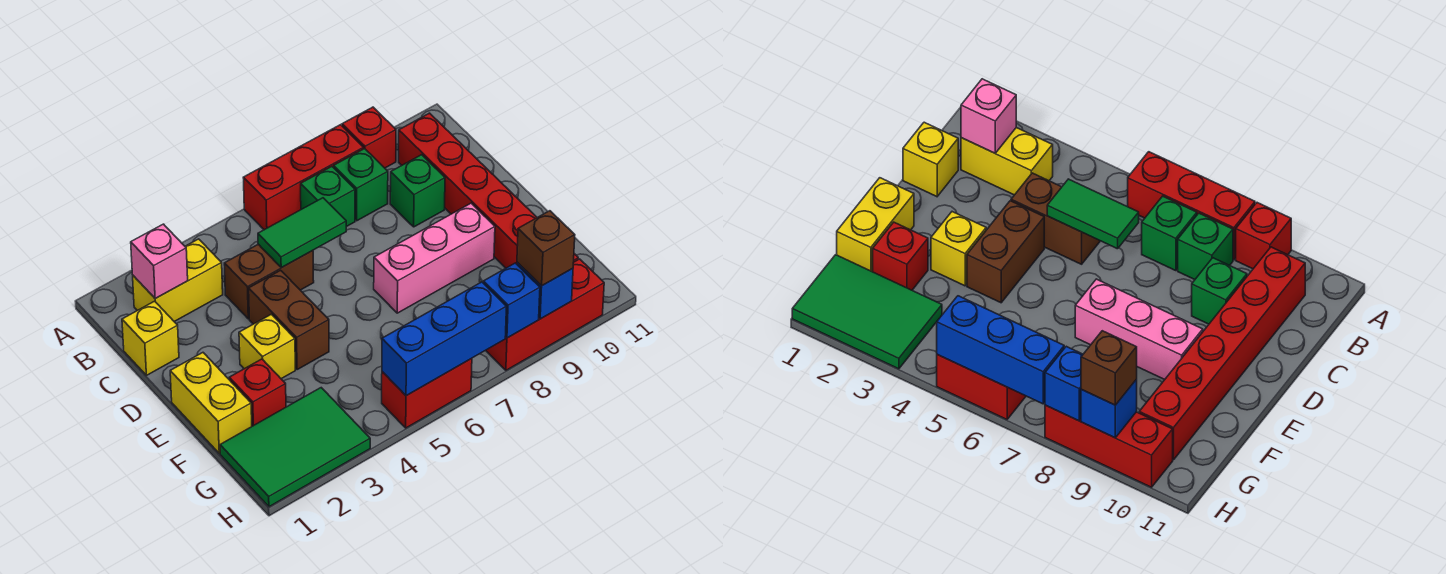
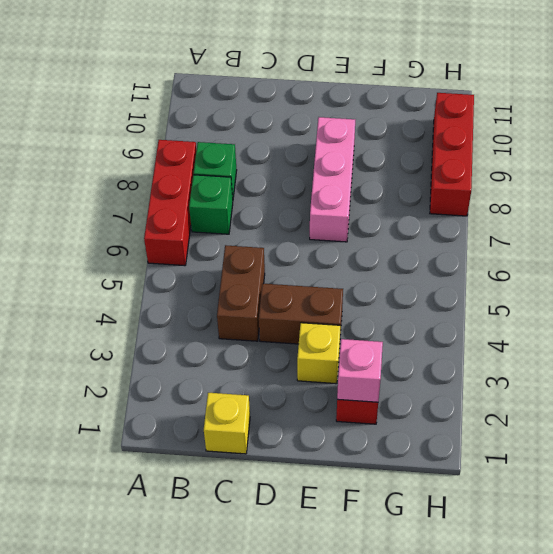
pink 1x1 brick [337,339,383,402] -> pink 1x1 brick moved to [131,224,188,298]
none -> red 1x1 brick [342,107,396,168]
none -> yellow 1x2 brick [133,239,223,322]
none -> red 1x6 brick [399,113,578,268]

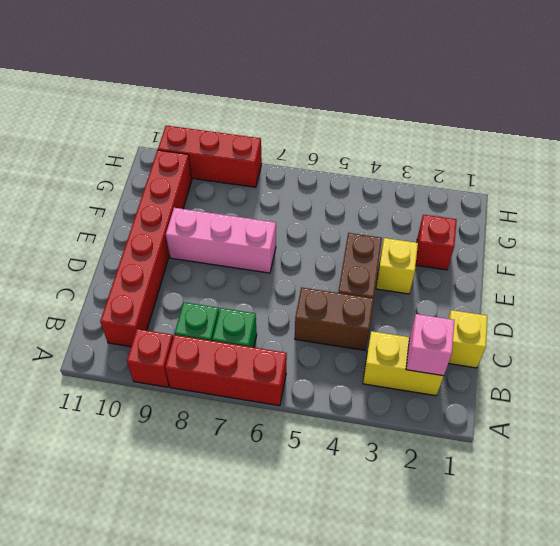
none -> green 1x1 brick [390,155,445,227]
none -> yellow 1x2 brick [170,353,252,453]
none -> green 2x3 tile [220,388,370,507]

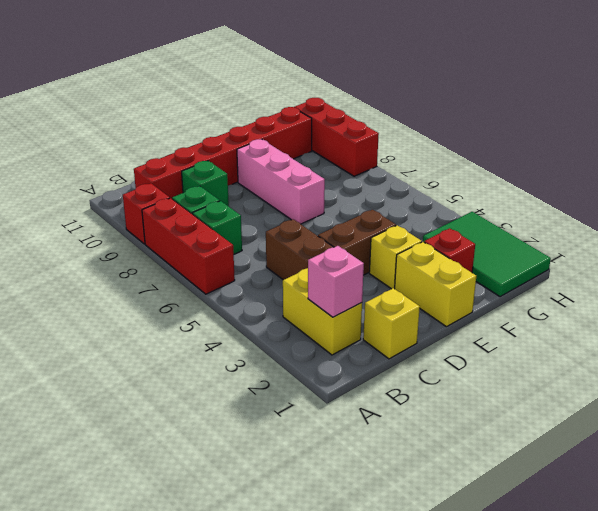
yellow 1x2 brick [395,242,476,327] -> yellow 1x2 brick turned to [170,353,252,453]
none -> red 1x2 brick [382,359,472,428]
none -> green 1x2 tile [258,198,346,268]
none -> blue 1x3 brick [382,282,506,396]

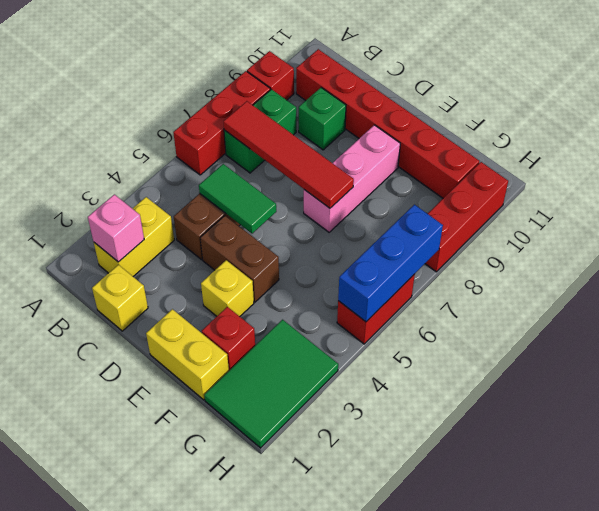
red 1x4 tile [223,101,354,208] -> none
green 1x2 tile [199,164,276,234] -> green 1x2 tile turned to [258,198,346,268]
none -> blue 1x1 brick [483,263,540,338]
none -> blue 1x1 brick [517,262,573,319]
none -> brown 1x1 brick [517,211,575,286]

